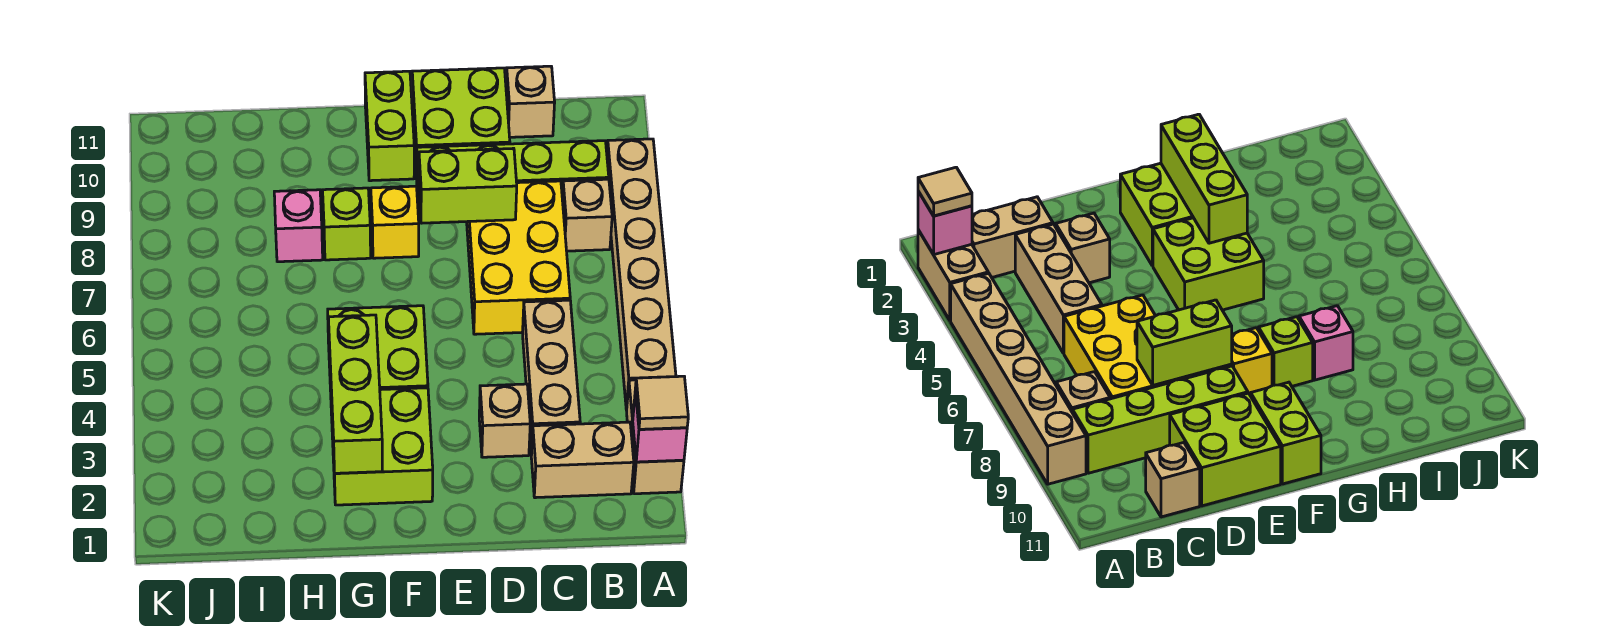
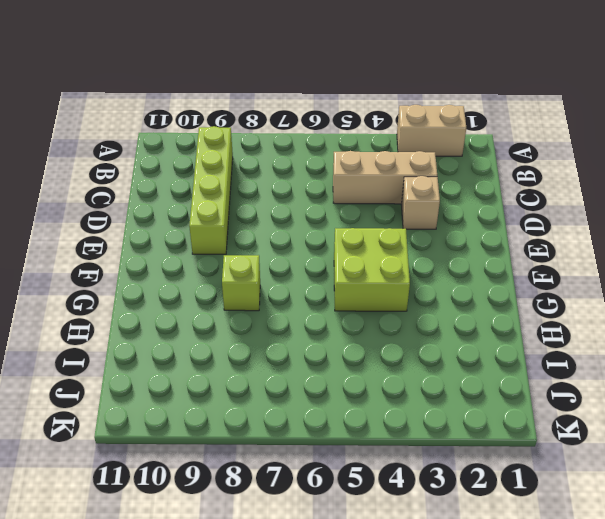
none -> tan 1x6 brick [607,139,676,410]
none -> tan 1x2 brick [531,422,634,498]
none -> tan 1x1 brick [562,179,612,251]

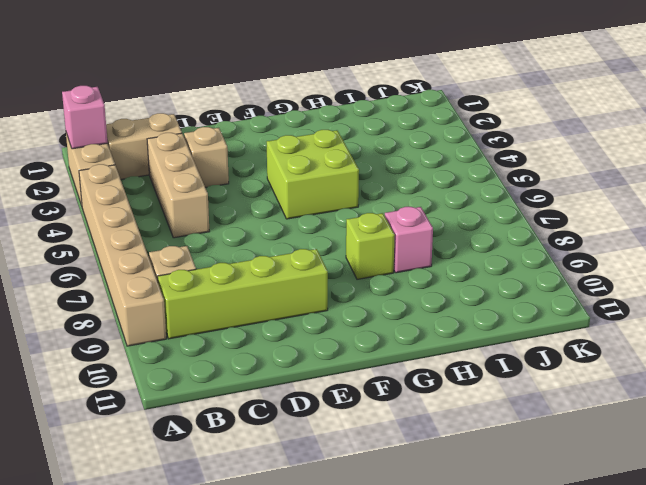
none -> yellow 2x3 brick [467,181,570,334]
none -> tan 1x1 brick [506,66,555,137]
none -> lime 2x2 brick [412,68,510,179]

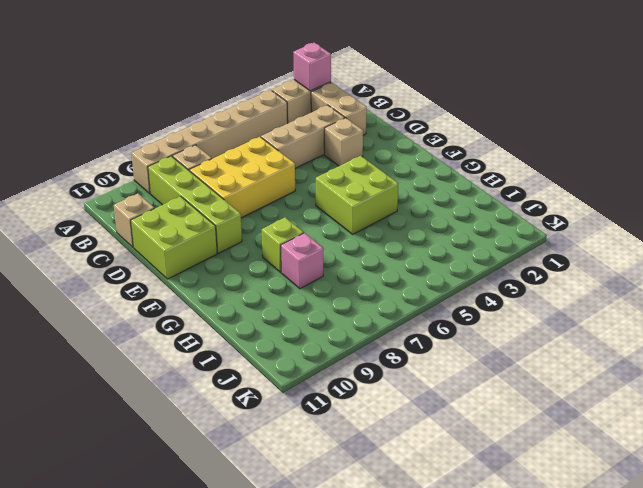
none -> lime 2x2 brick [331,388,433,505]
none -> yellow 1x1 brick [371,186,419,258]
none -> lime 1x2 brick [365,71,414,181]

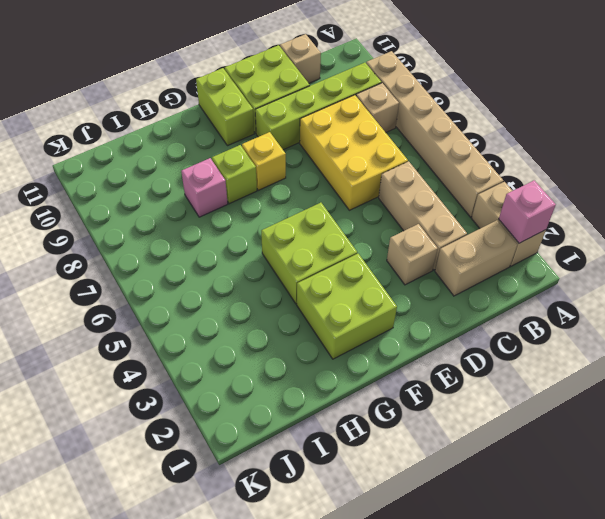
none -> lime 1x2 brick [419,148,517,223]
none -> lime 1x3 brick [328,315,382,473]
none -> tan 1x1 tile [635,376,688,429]

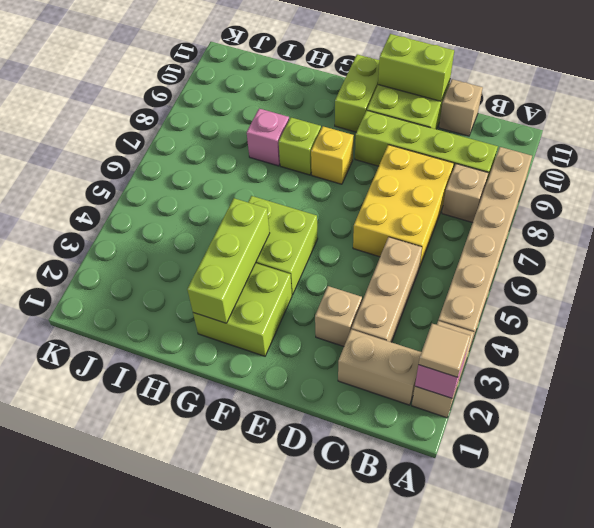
lime 1x2 brick [378,34,454,101] -> lime 1x2 brick moved to [419,148,517,223]

